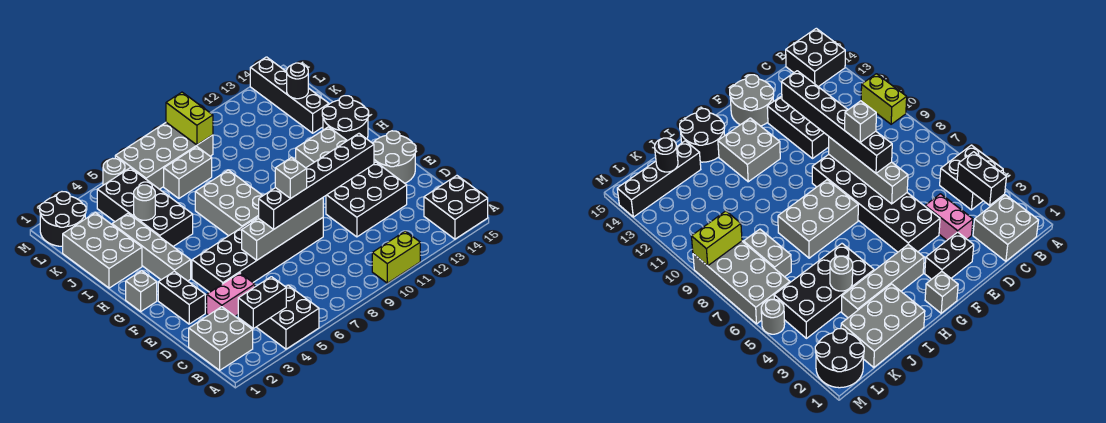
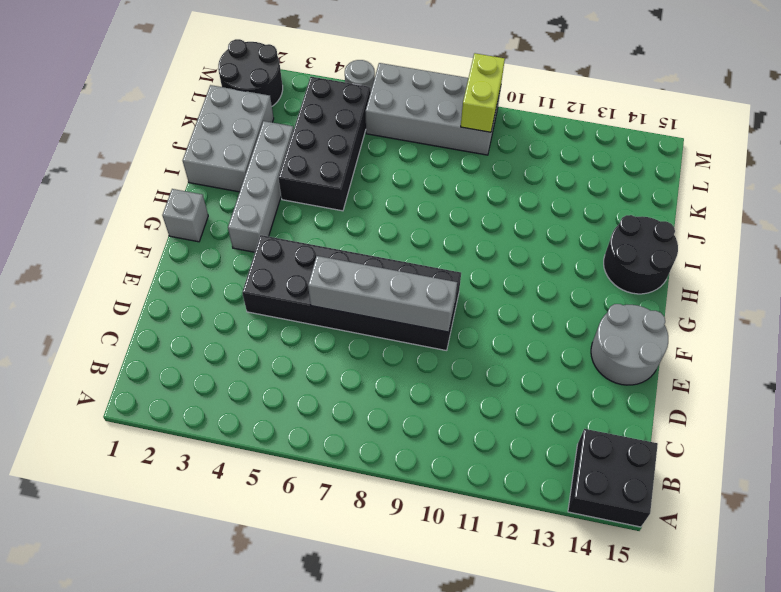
none -> black 2x2 brick [257,286,319,349]
none -> lime 1x2 brick [372,231,420,283]
none -> grey 2x2 brick [189,307,253,370]

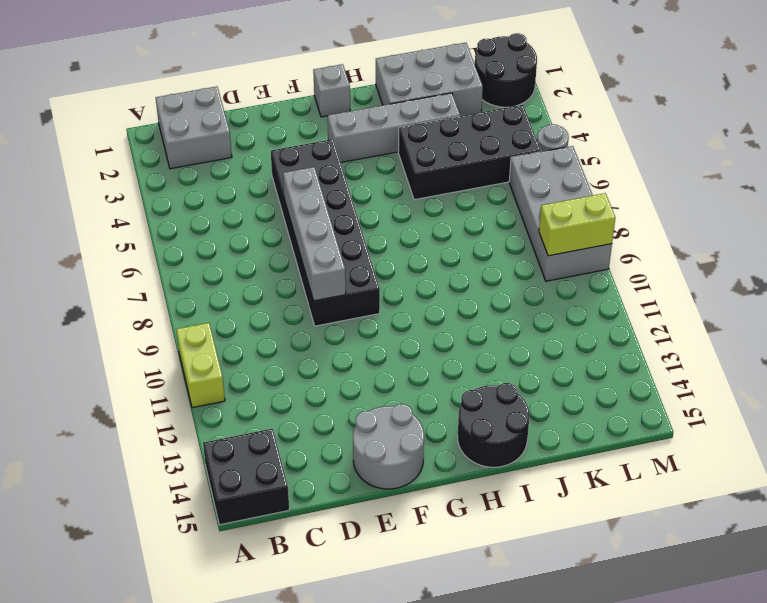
none -> black 2x2 brick [257,286,319,349]
none -> pink 1x2 brick [207,273,255,316]
none -> black 2x3 brick [326,162,407,237]

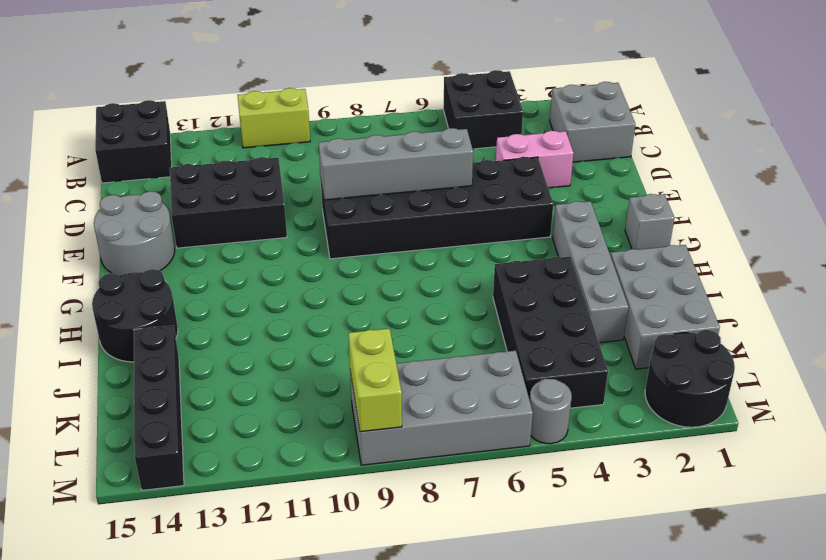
none -> black 1x2 brick [158,271,205,324]
none -> grey 2x3 brick [195,170,263,236]
none -> grey 2x2 brick [296,127,347,168]

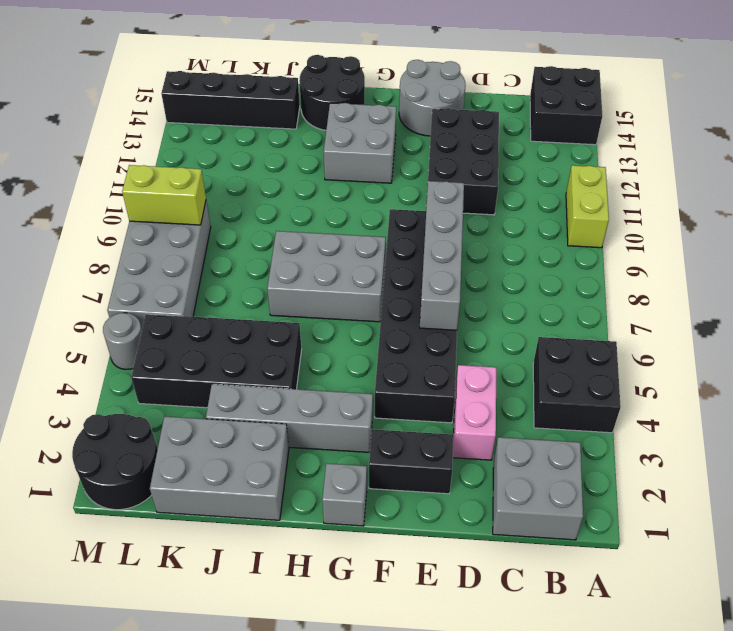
none -> grey 1x2 brick [164,147,212,198]
none -> black 1x2 brick [238,277,286,328]
none -> grey 1x1 round brick [134,185,155,220]

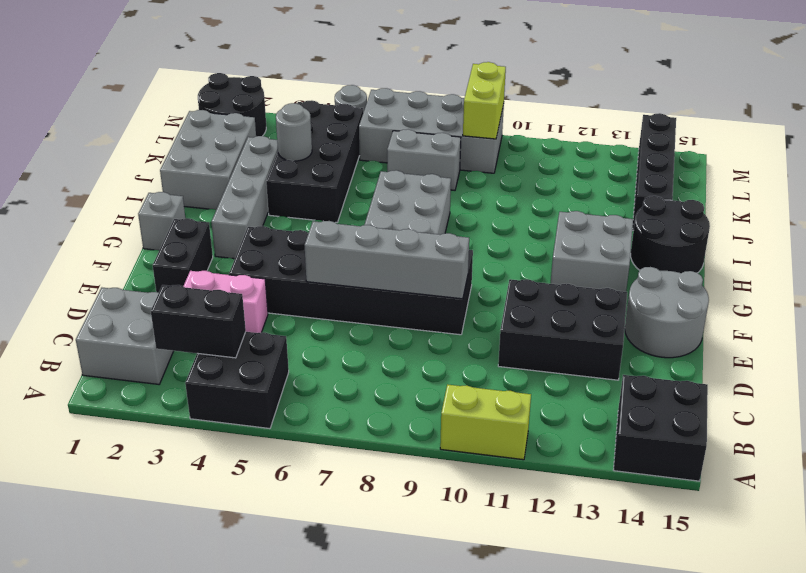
none -> black 1x1 round brick [287,63,308,99]
none -> black 1x6 brick [259,134,374,230]
none -> grey 1x1 brick [275,158,307,198]

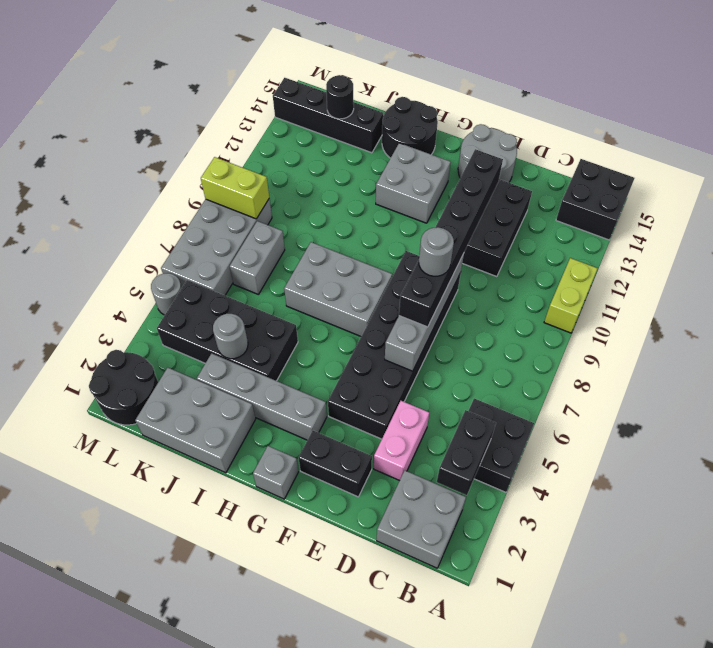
grey 1x1 round brick [419,227,454,276] -> grey 1x1 brick [275,158,307,198]

